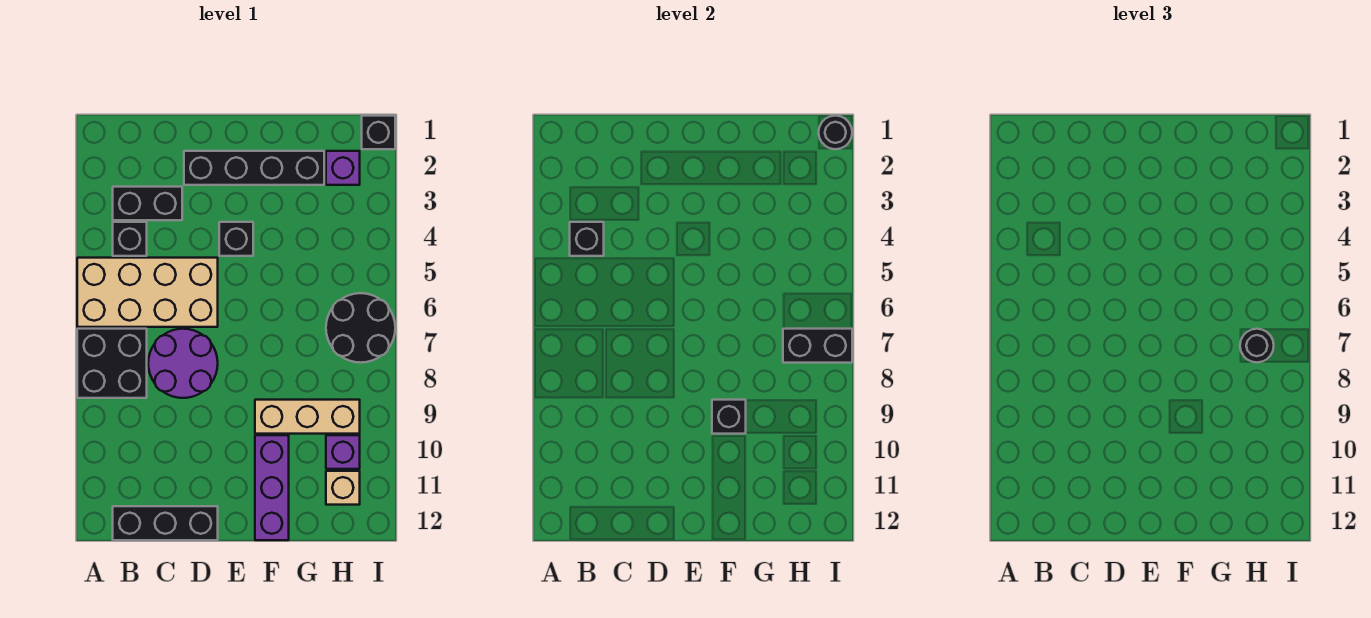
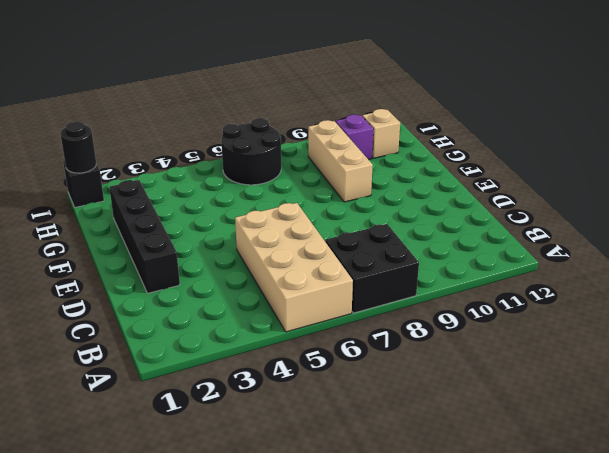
none -> black 1x2 brick [113,187,182,220]
none -> black 1x1 brick [113,222,147,256]
none -> black 1x3 brick [113,506,218,540]

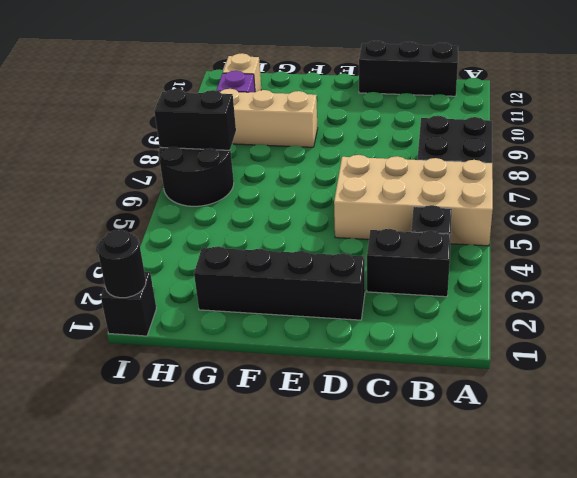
none -> purple 2x2 round brick [148,329,218,398]
none -> black 1x1 brick [219,222,253,256]
none -> purple 1x3 brick [255,435,289,540]

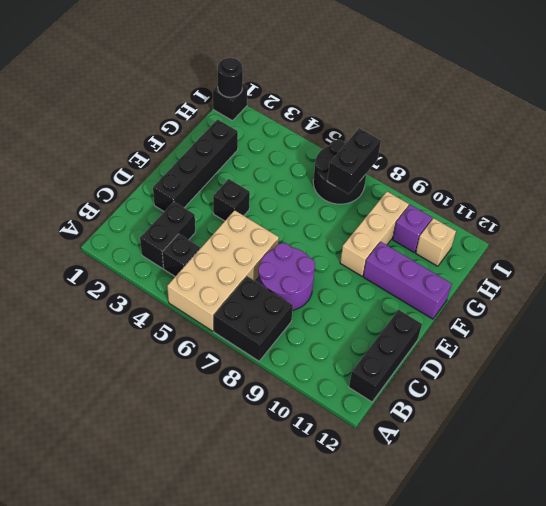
none -> purple 1x1 brick [326,151,360,185]
none -> black 1x1 brick [570,222,604,256]
none -> black 1x1 brick [712,400,746,434]

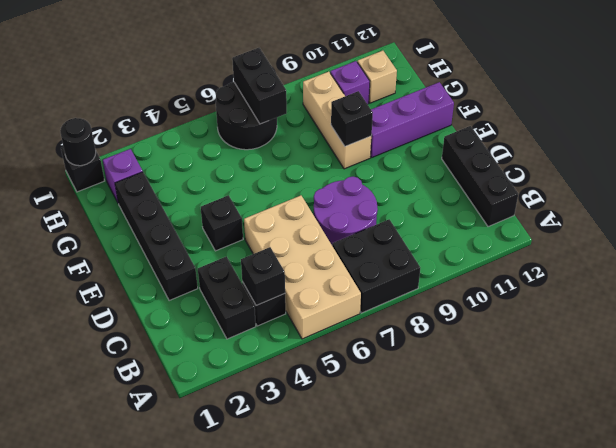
none -> black 1x1 round brick [1240,329,1274,362]

